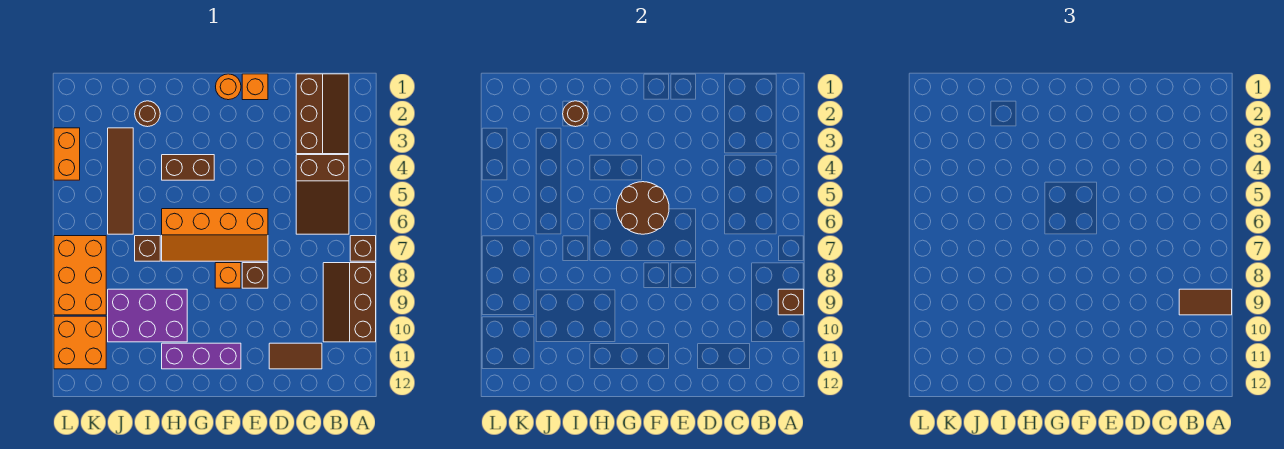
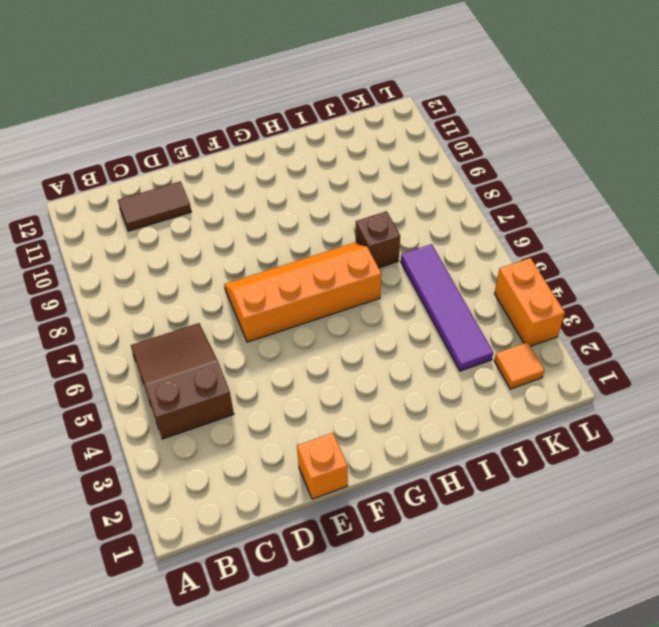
purple 1x4 tile [401,244,493,371] -> brown 1x4 tile [108,128,133,234]
orange 1x1 tile [494,342,544,389] -> none
none -> brown 1x1 brick [350,236,376,261]
none -> brown 2x3 slope [323,263,376,342]
none -> brown 2x3 slope [296,74,349,154]

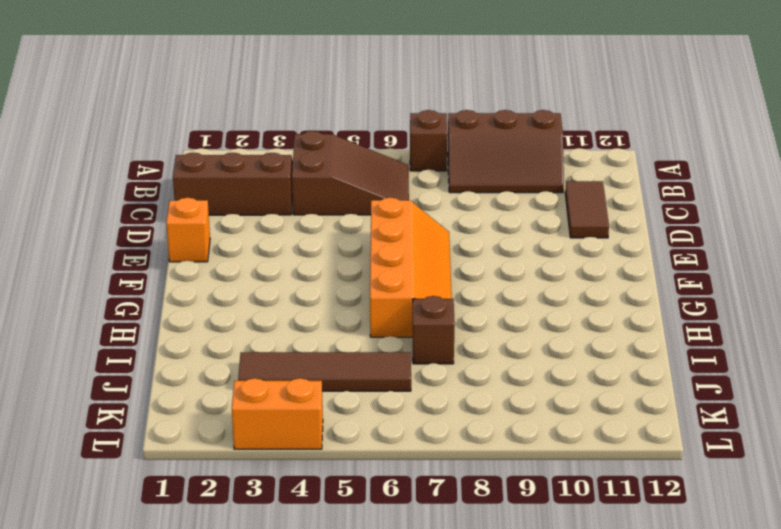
none -> brown 1x1 brick [242,263,268,288]
none -> orange 1x1 round brick [216,74,241,100]
none -> orange 1x1 brick [215,263,241,288]

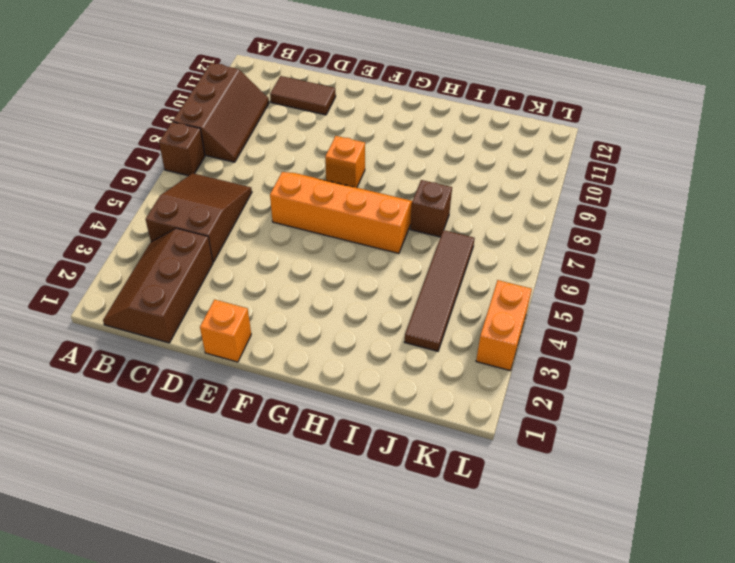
none -> brown 1x1 brick [242,263,268,288]
none -> orange 1x1 round brick [216,74,241,100]
none -> purple 1x3 brick [162,343,241,369]

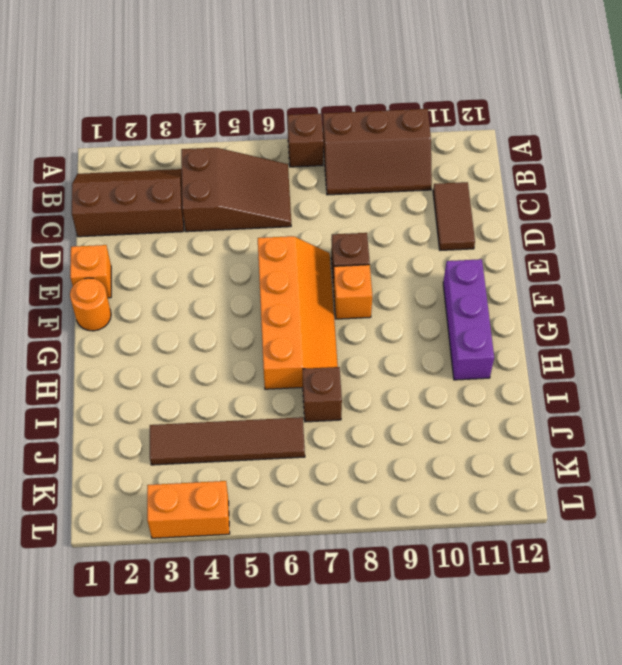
none -> brown 1x2 brick [162,155,214,180]
none -> purple 2x3 brick [108,289,187,342]
none -> brown 1x1 round brick [135,101,160,127]

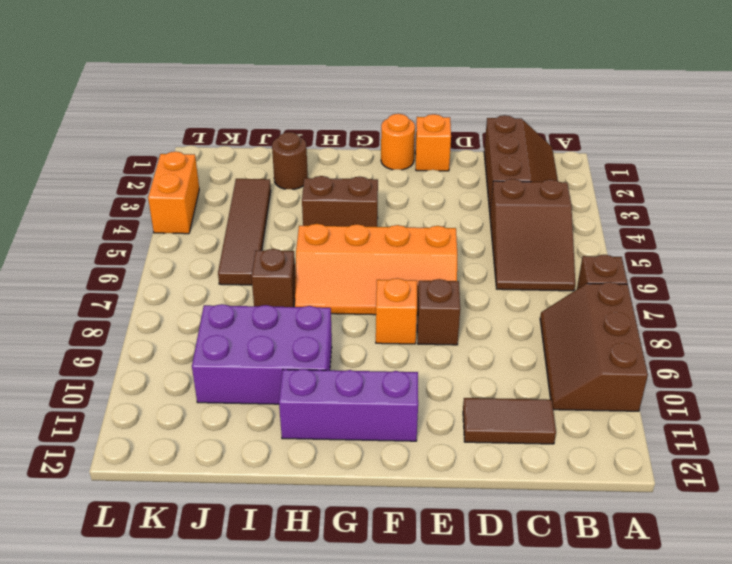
none -> orange 2x3 brick [54,236,106,315]
none -> orange 2x2 brick [54,316,106,369]
none -> brown 1x1 brick [778,289,804,315]

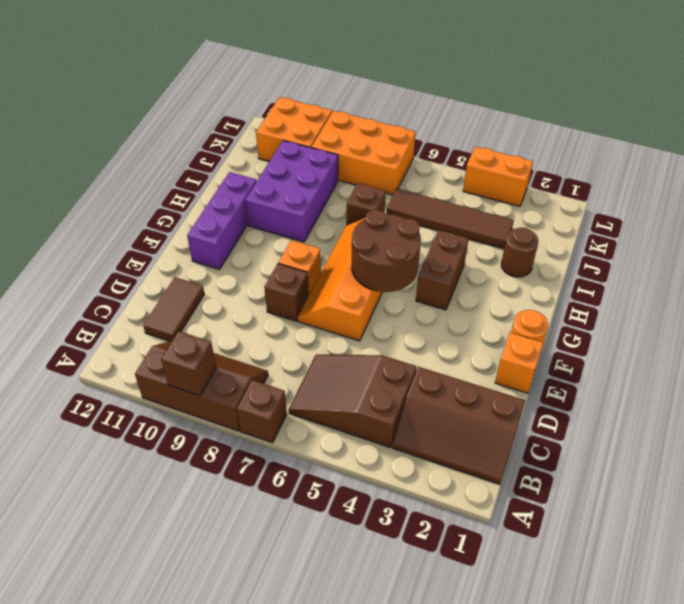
none -> brown 1x1 round brick [563,101,588,127]
none -> brown 1x2 tile [1179,289,1232,315]

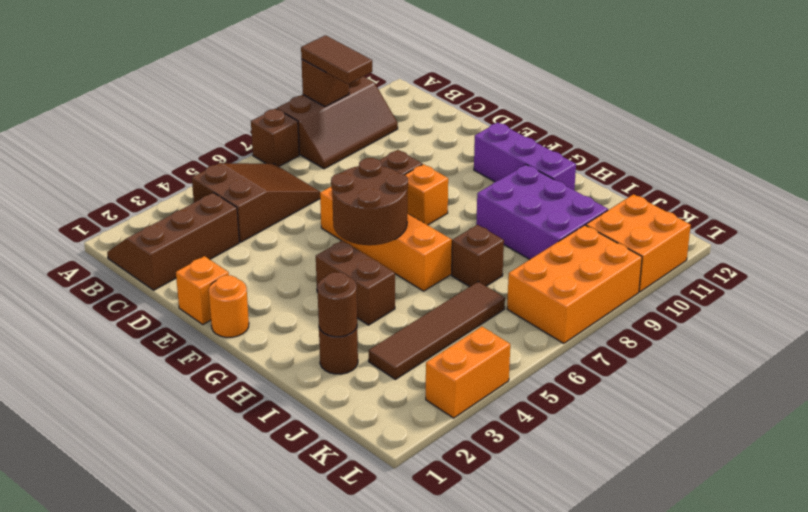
none -> brown 1x2 tile [269,343,322,369]

